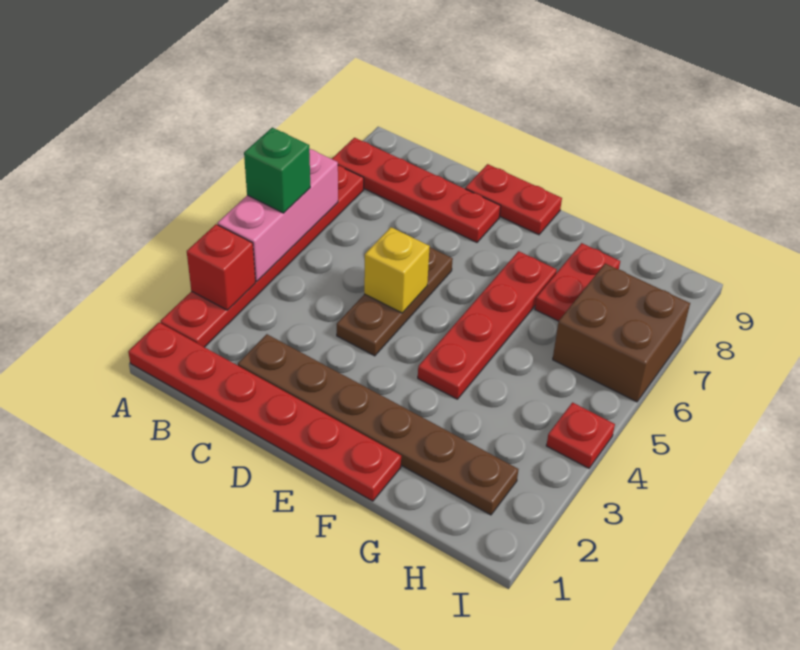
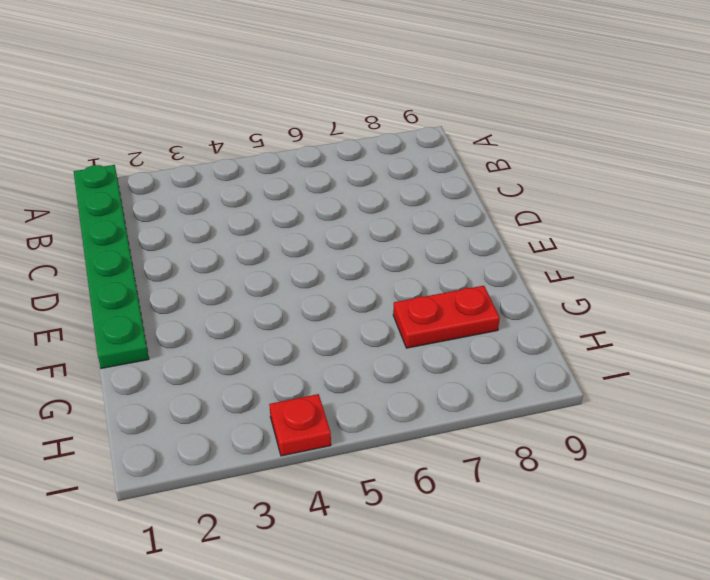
green 1x6 plate [74,165,149,368] -> red 1x6 plate [128,323,401,501]
none -> red 1x6 plate [160,166,364,347]
none -> red 1x4 plate [332,138,501,242]
none -> brown 1x6 plate [238,334,518,515]

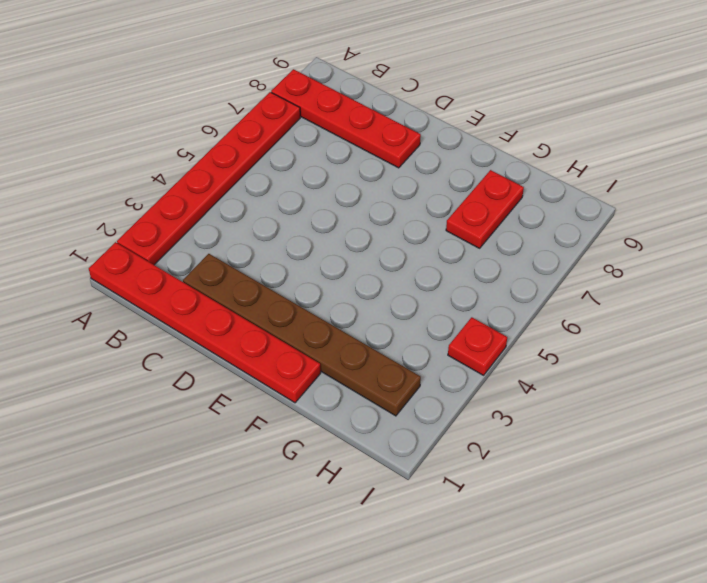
none -> brown 1x3 plate [337,247,453,356]
none -> red 1x2 plate [465,164,562,235]
none -> red 1x4 plate [418,251,557,399]

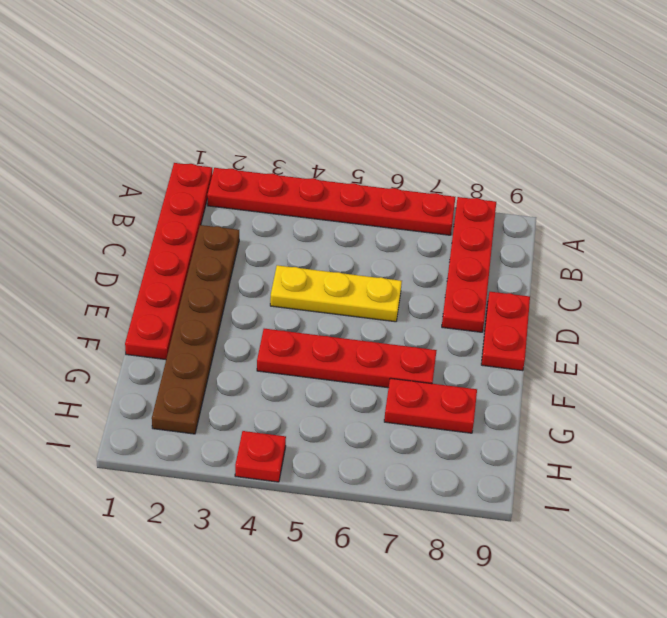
yellow 1x3 plate [270,265,402,322] -> brown 1x3 plate [337,247,453,356]
none -> brown 2x2 brick [553,264,690,402]
none -> red 1x1 brick [187,224,256,310]
none -> pink 1x3 brick [217,149,338,281]

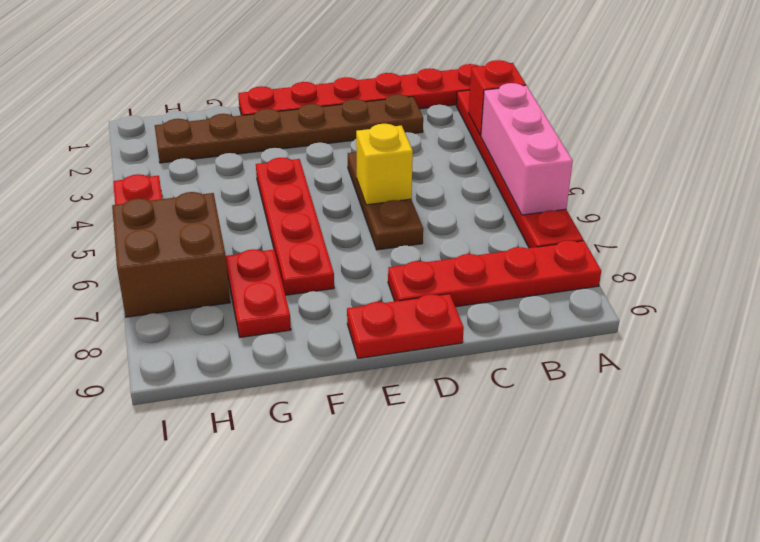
none -> green 1x1 brick [244,128,310,213]

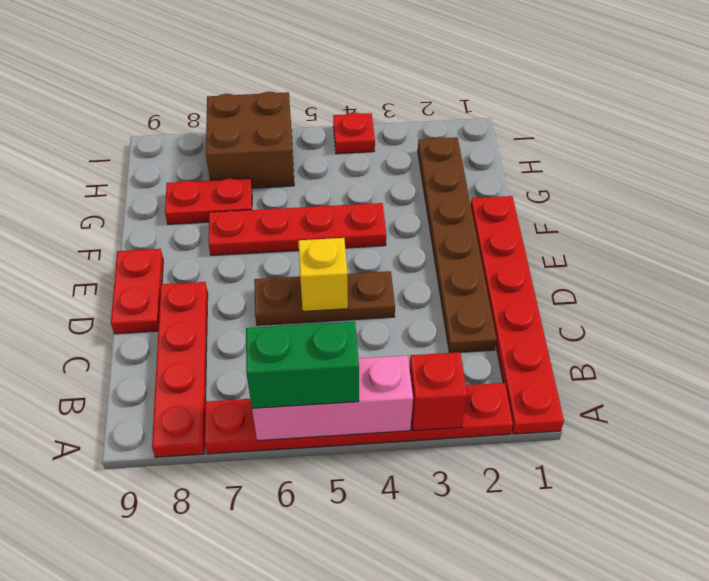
green 1x2 brick [246,321,359,408] -> green 1x1 brick [244,128,310,213]

